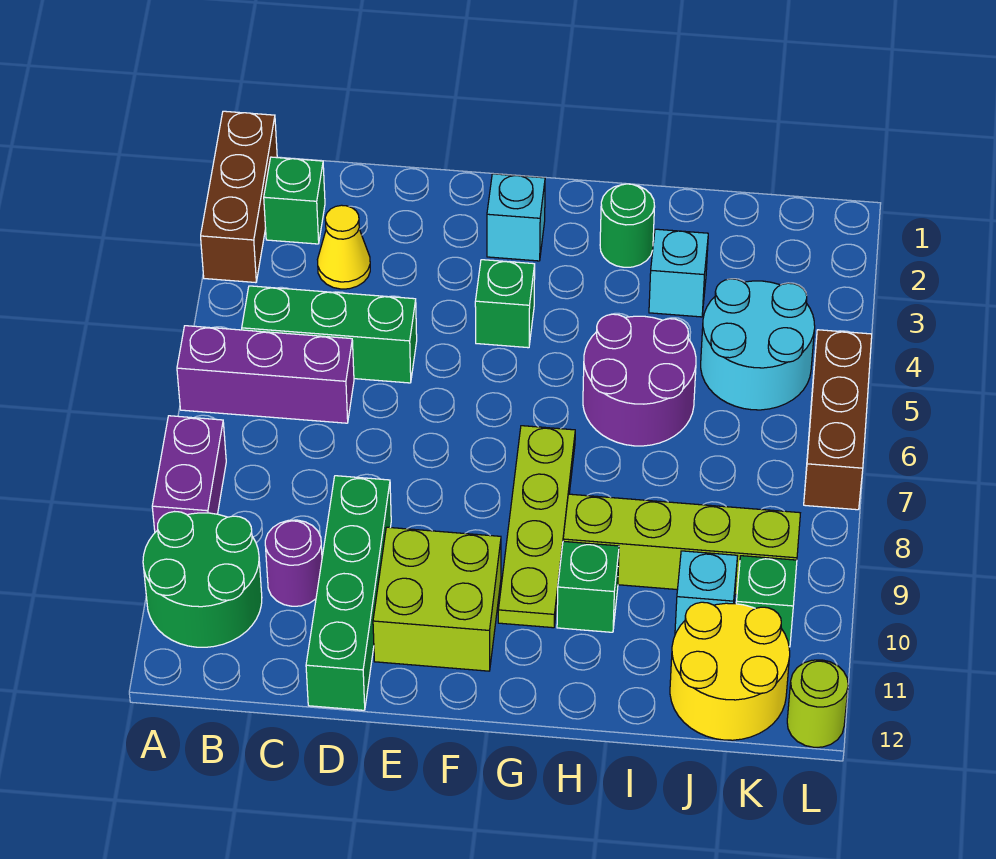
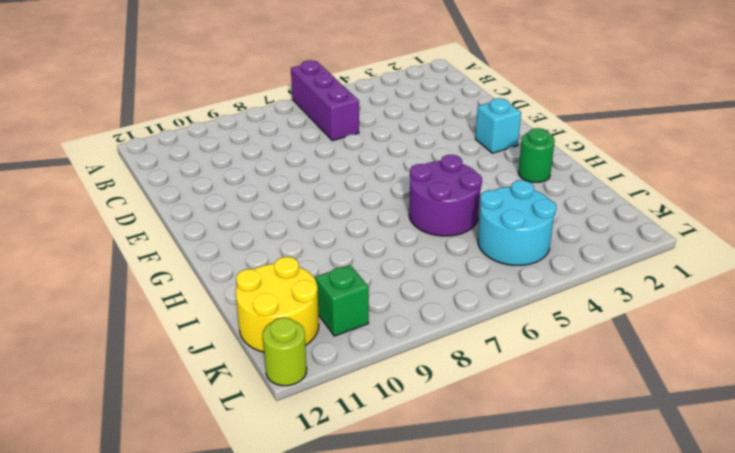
none -> brown 1x3 brick [201,111,277,283]
none -> purple 1x2 brick [152,416,226,532]
none -> green 2x2 round brick [143,512,262,647]

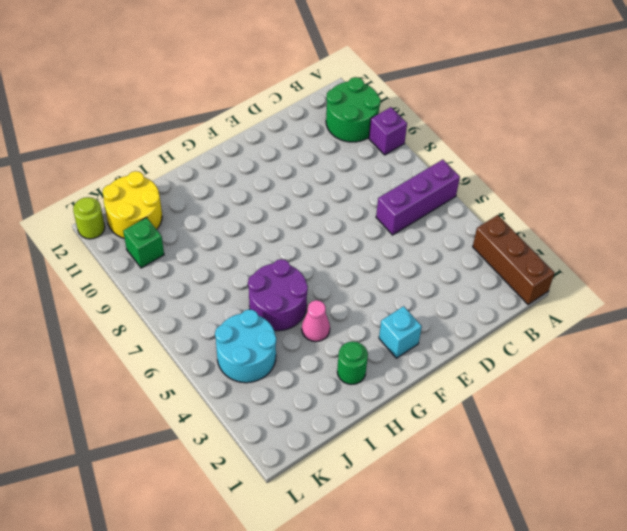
purple 1x1 brick [369,107,407,155] -> purple 1x2 brick [152,416,226,532]
pink 1x1 cone [302,300,330,342] -> none
none -> green 1x1 brick [264,157,325,244]
none -> green 1x3 brick [242,286,417,383]
none -> yellow 1x1 cone [317,205,370,289]

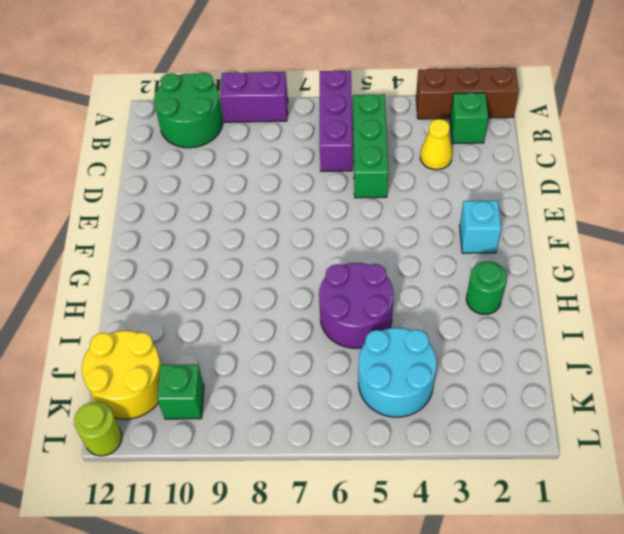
none -> purple 1x1 round brick [265,520,322,606]
none -> green 1x4 brick [306,476,391,710]
none -> lime 2x2 brick [373,527,501,671]

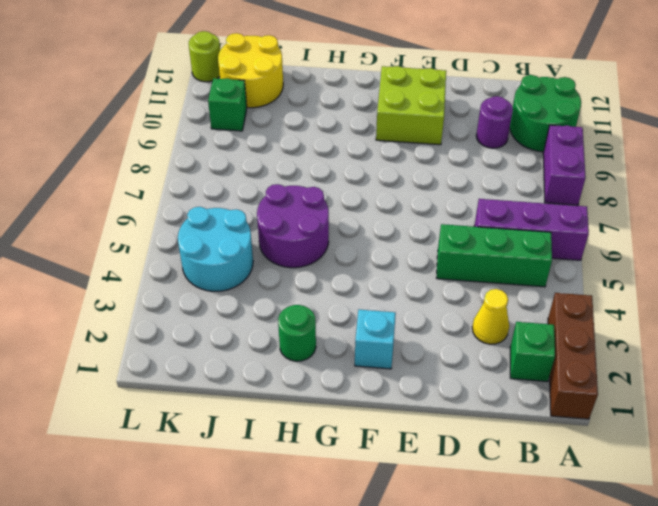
none -> green 1x4 brick [306,476,391,710]
none -> green 1x1 brick [475,260,535,348]
none -> lime 1x4 plate [498,426,575,628]

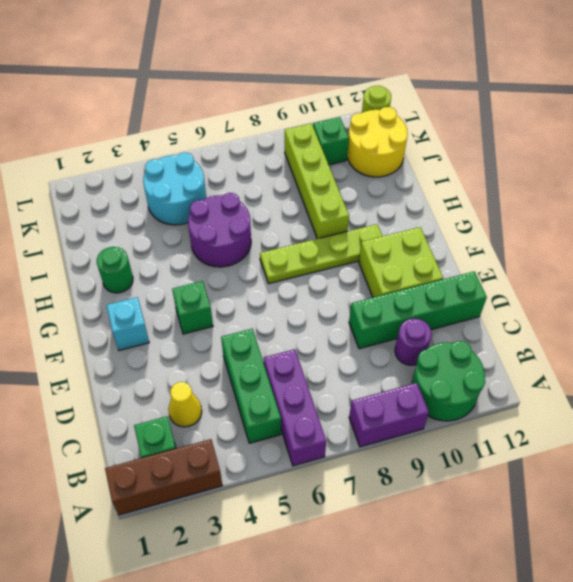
none -> green 1x1 brick [557,541,619,632]
none -> cyan 1x1 brick [649,229,708,317]
none -> cyan 1x1 brick [675,551,737,634]

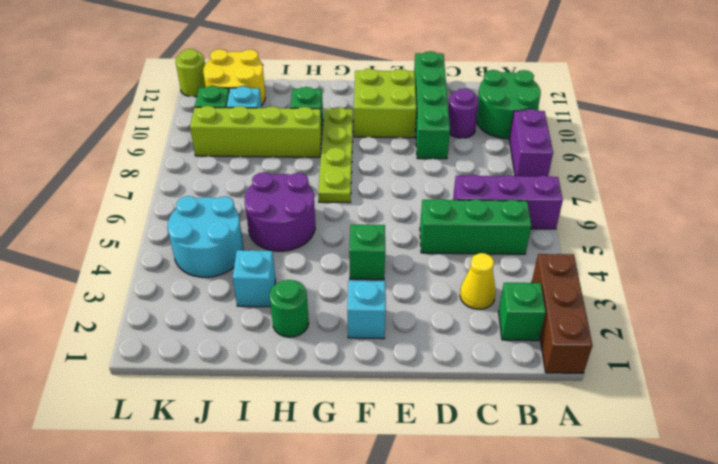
none -> brown 1x3 brick [804,330,872,510]

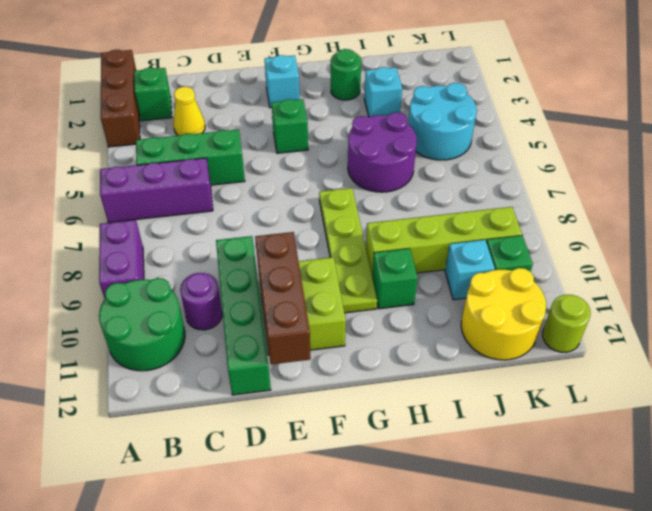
brown 1x3 brick [255,232,311,364] -> brown 1x3 brick moved to [804,330,872,510]

